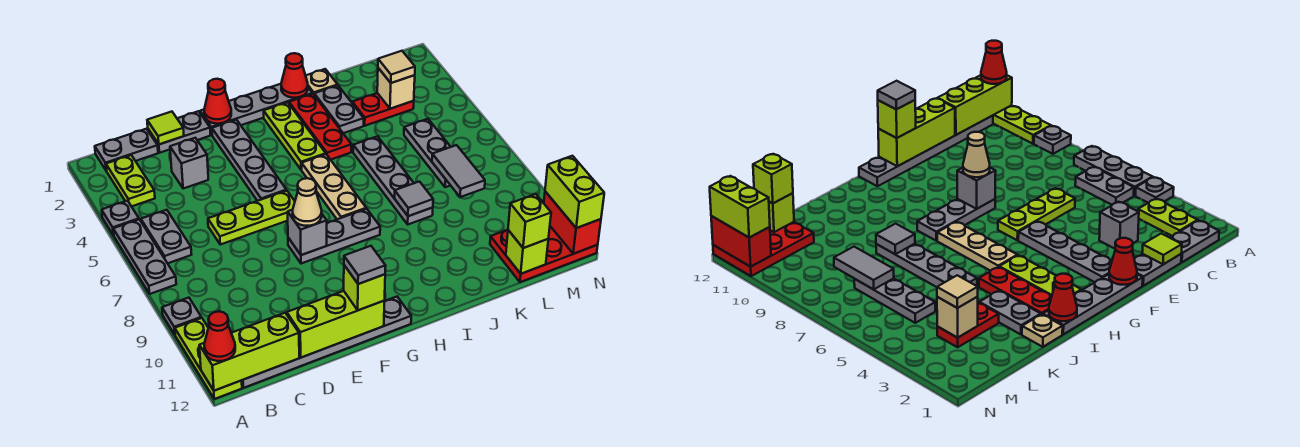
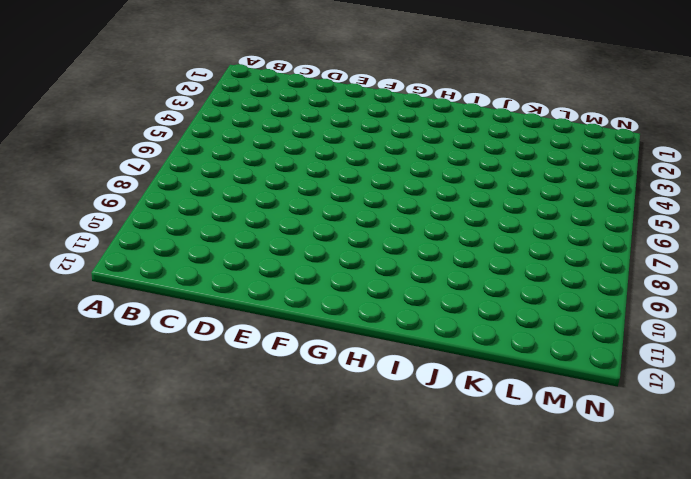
none -> grey 1x1 plate [102,201,139,236]
none -> grey 1x3 plate [113,219,176,294]
none -> grey 1x1 plate [162,298,201,334]
none -> lime 1x3 plate [175,318,242,399]

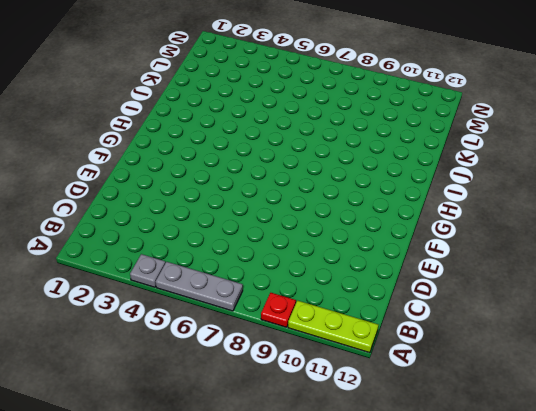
red 1x1 plate [261,293,296,327] -> grey 1x1 plate [162,298,201,334]
none -> grey 1x2 plate [95,129,158,171]
none -> lime 1x2 plate [106,155,155,206]
none -> grey 1x2 plate [141,210,192,263]
none -> grey 1x6 plate [241,297,411,388]

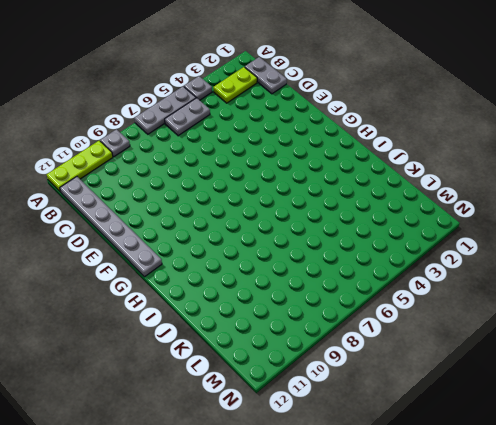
none -> grey 1x2 plate [148,111,210,153]
none -> grey 1x1 brick [170,138,208,189]
none -> lime 1x3 plate [208,191,295,245]
none -> grey 1x4 plate [200,84,313,135]

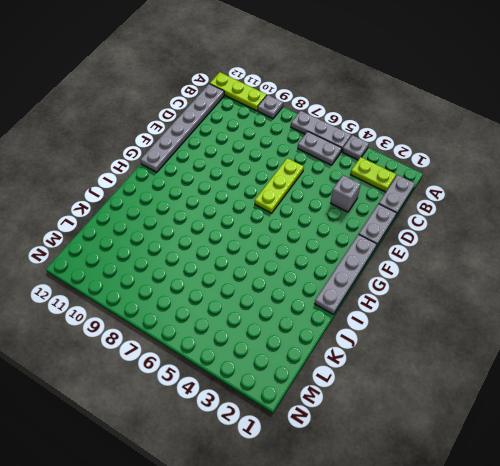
none -> grey 1x4 plate [212,120,287,201]
none -> grey 1x3 plate [288,209,380,264]
none -> lime 1x3 plate [264,102,326,170]
none -> tan 1x3 plate [302,154,366,219]

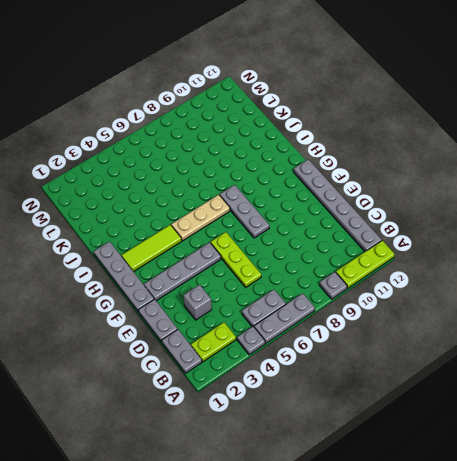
lime 1x3 tile [122,225,182,272] -> lime 1x3 plate [264,102,326,170]
none -> red 1x3 plate [289,94,351,160]
none -> tan 1x1 plate [306,69,338,94]
none -> grey 1x2 plate [314,86,364,133]
none -> grey 1x4 plate [353,136,433,224]

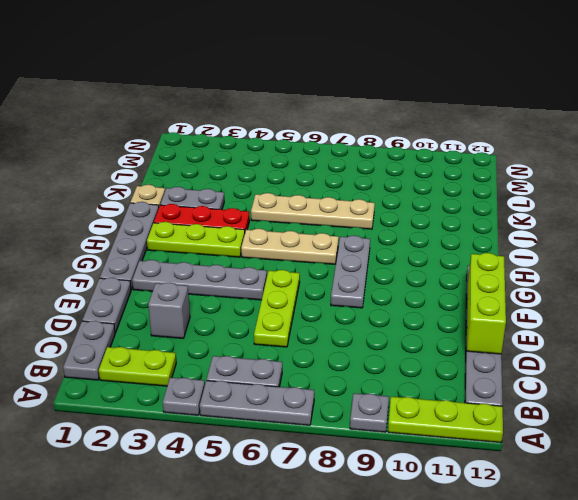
tan 1x4 plate [251,193,375,229] -> grey 1x4 plate [353,136,433,224]
none -> red 1x2 plate [352,93,414,126]
none -> grey 1x3 plate [404,119,451,187]
none -> red 2x3 plate [490,226,598,282]
none -> lime 1x3 brick [199,313,299,391]

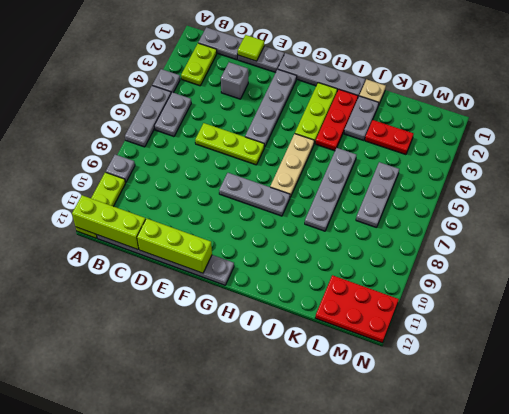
none -> red 1x1 cone [204,79,231,124]
none -> grey 1x1 brick [288,210,327,255]
none -> red 1x1 cone [281,53,308,98]
none -> grey 1x1 tile [394,182,433,216]

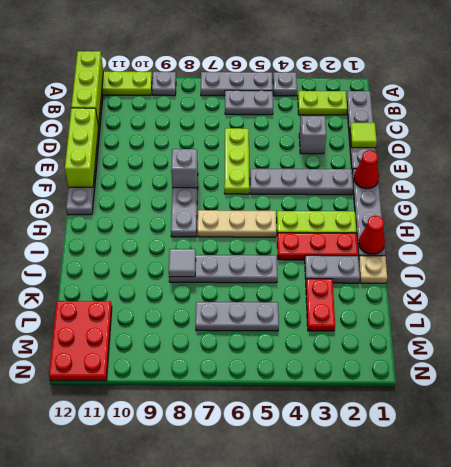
none -> tan 1x1 brick [377,68,415,109]
none -> grey 1x2 tile [432,145,485,197]
none -> lime 1x1 brick [506,230,548,274]
none -> red 1x2 brick [544,191,601,254]

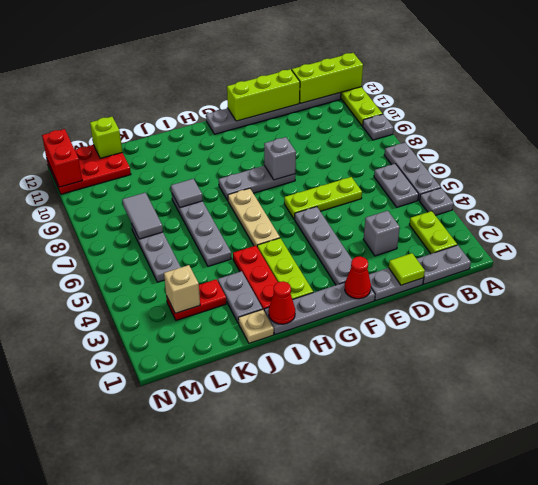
none -> red 1x1 cone [204,311,235,361]
none -> tan 1x1 cone [293,178,322,226]
none -> lime 1x1 brick [344,265,385,310]
none -> tan 1x1 tile [378,51,415,83]

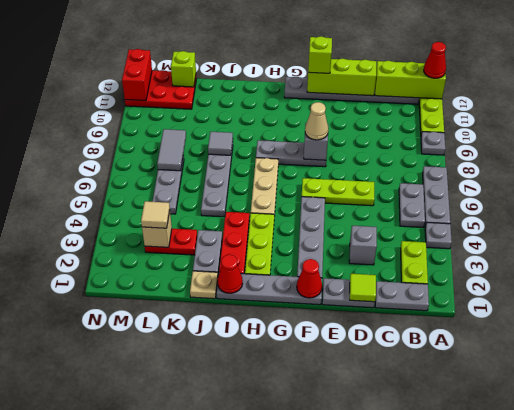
none -> lime 1x1 brick [508,194,551,248]
none -> lime 1x2 brick [545,156,604,228]
none -> grey 1x1 tile [344,246,386,284]

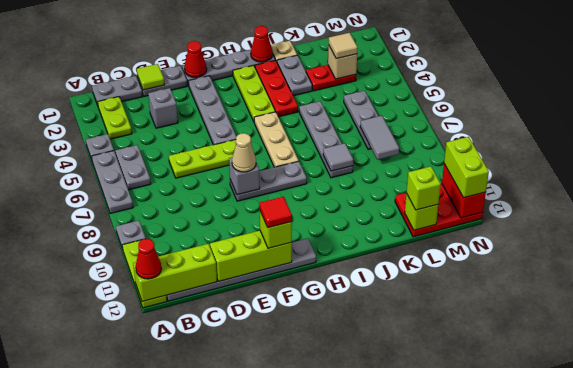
red 1x1 tile [260,197,292,228] -> grey 1x1 tile [344,246,386,284]

